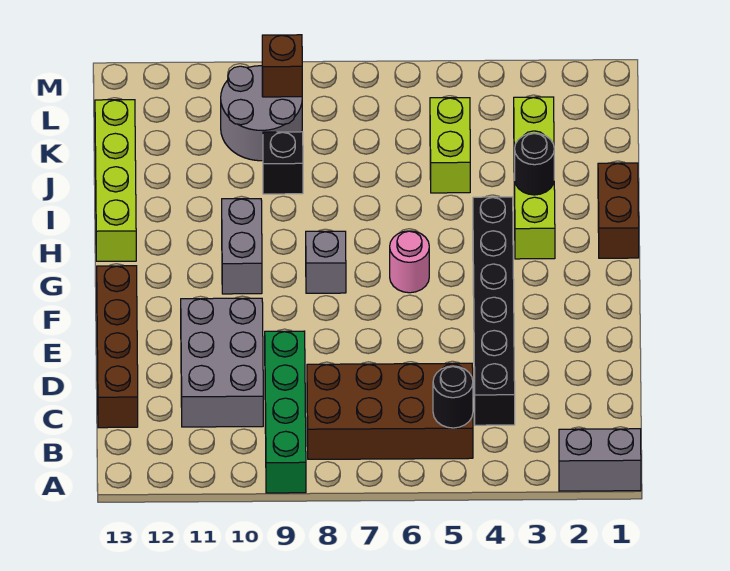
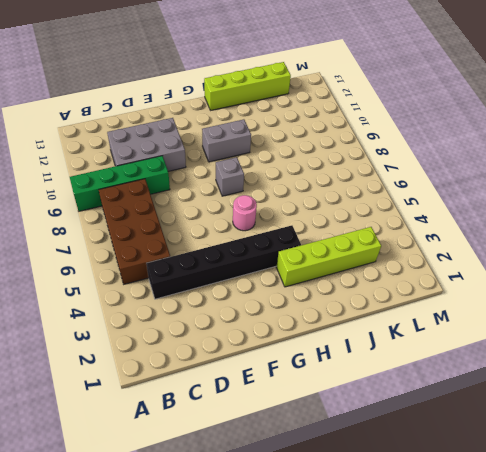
none -> grey 1x2 brick [559,429,641,491]
none -> brown 1x4 brick [97,266,138,428]
none -> brown 1x2 brick [598,163,639,258]

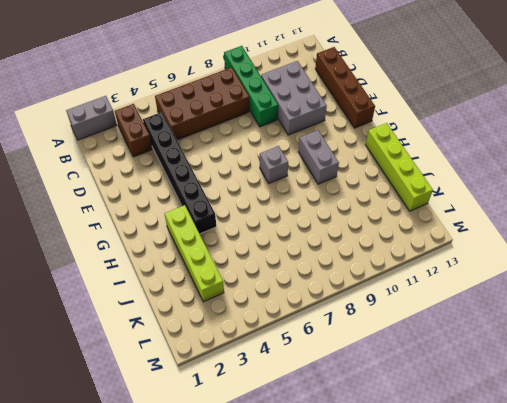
brown 1x2 brick [115,104,152,157] -> brown 1x2 brick moved to [598,163,639,258]
none -> pink 1x1 round brick [390,231,429,293]
none -> lime 1x2 brick [430,98,470,193]
none -> black 1x1 brick [263,132,303,194]

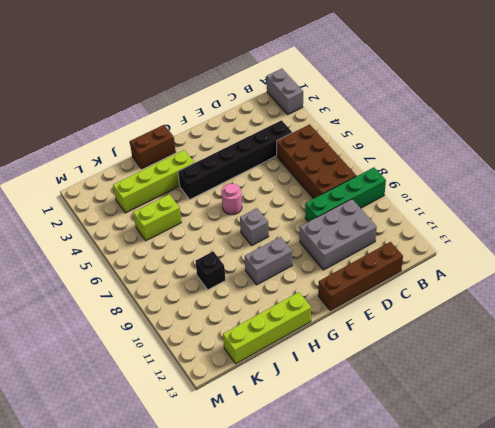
none -> grey 2x2 round brick [221,66,302,161]
none -> black 1x1 round brick [433,366,473,428]
none -> black 1x1 round brick [515,133,554,195]

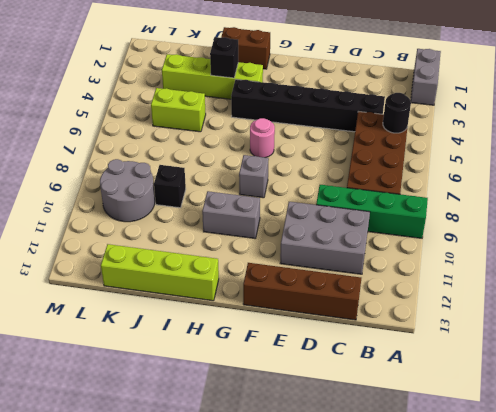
black 1x1 brick [210,37,238,78] -> black 1x1 round brick [515,133,554,195]
none -> brown 1x1 brick [262,35,302,97]

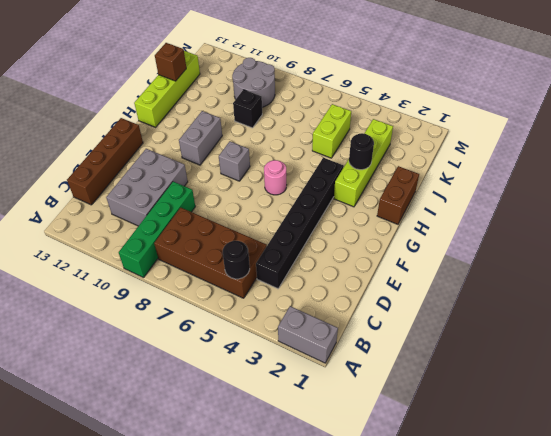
brown 1x1 brick [155,43,186,81] -> brown 1x1 brick moved to [262,35,302,97]

